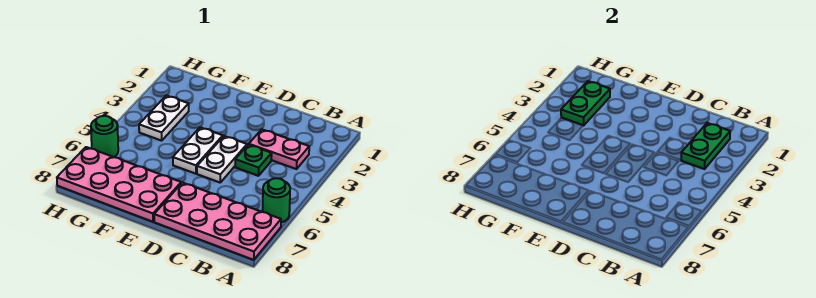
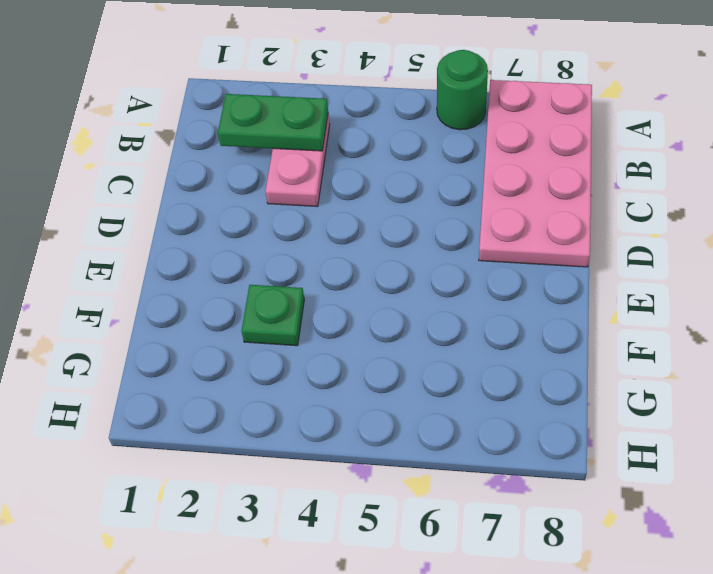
green 1x1 plate [241,285,304,346] -> green 1x1 plate moved to [235,145,272,176]
none -> white 1x2 plate [197,136,247,182]
none -> white 1x2 plate [173,127,223,174]

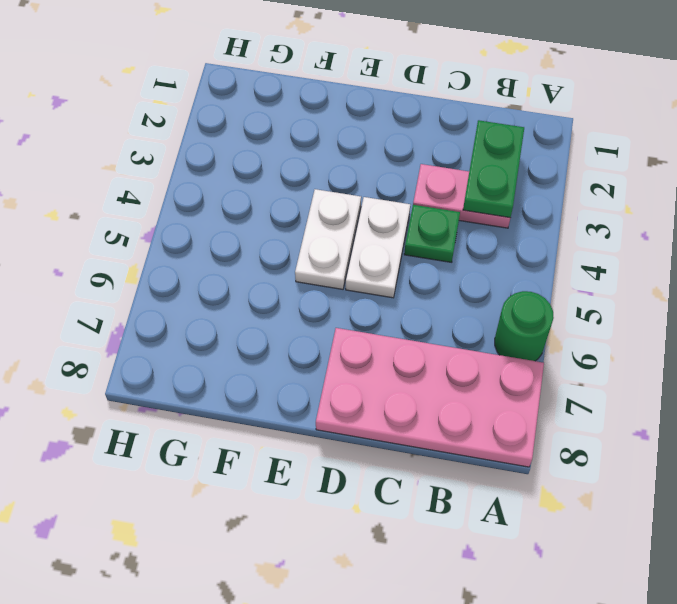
none -> pink 2x4 plate [57,147,181,222]
none -> white 1x2 plate [139,95,189,141]

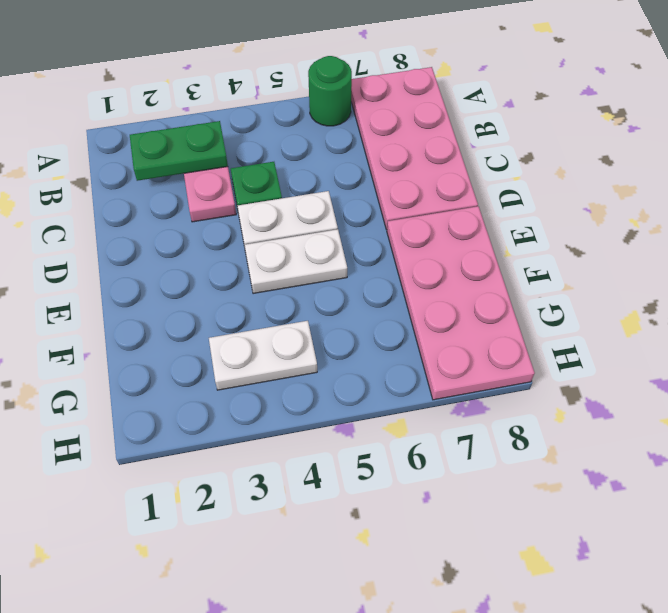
none -> green 1x1 round brick [91,116,118,157]
none -> green 1x2 plate [561,81,610,126]

